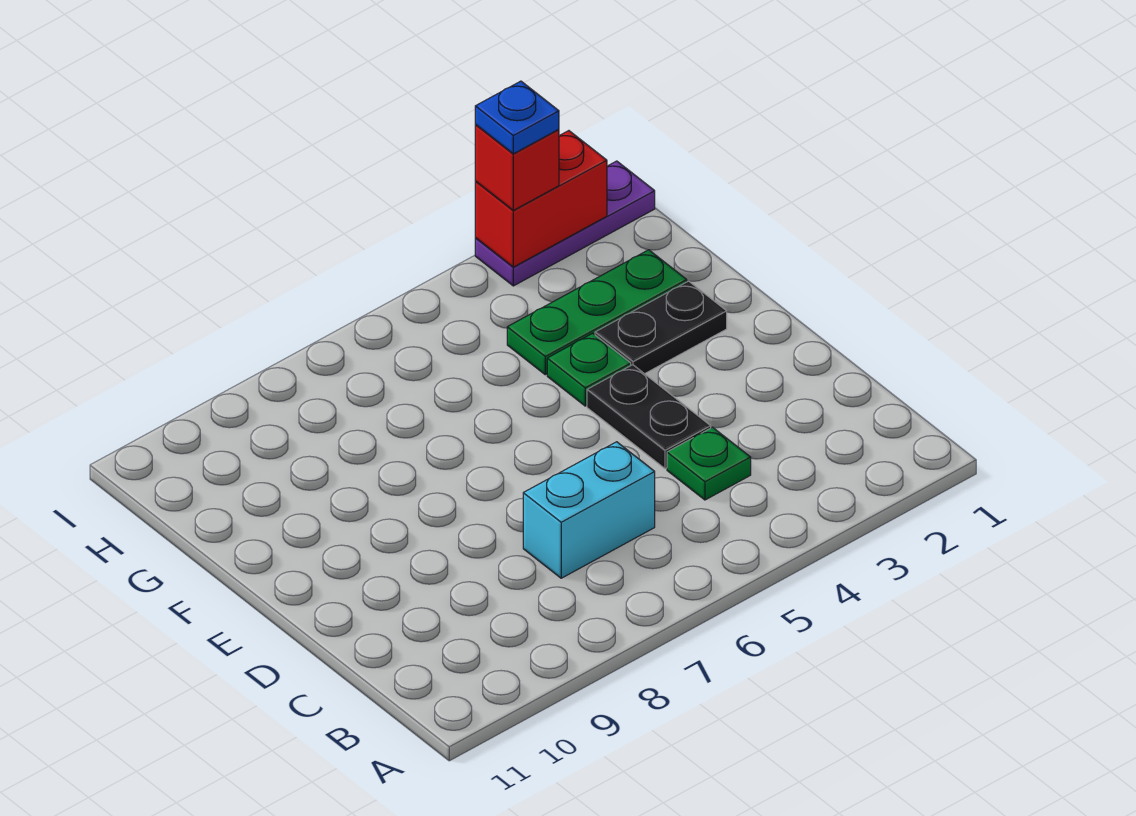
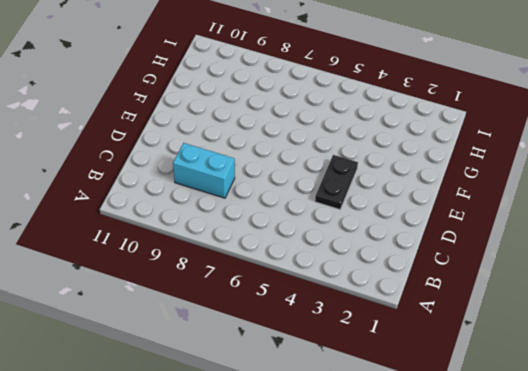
cyan 1x2 brick [173,143,235,198] -> cyan 1x2 brick moved to [523,442,655,578]
none -> green 1x1 plate [667,427,751,500]
none -> black 1x2 plate [595,281,727,374]

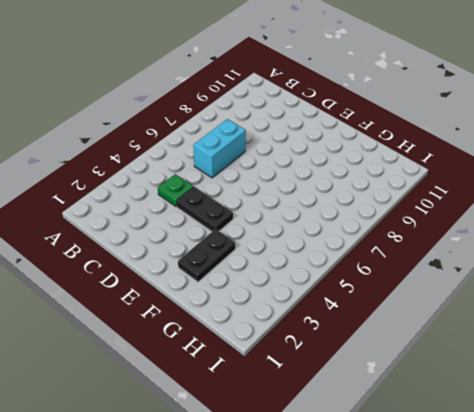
none -> green 1x1 plate [547,333,631,406]
none -> green 1x3 plate [507,250,687,375]

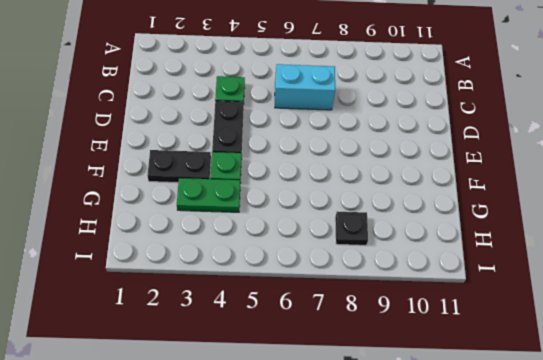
green 1x2 plate [177,178,240,212] -> green 1x3 plate [507,250,687,375]
black 1x1 plate [335,212,368,245] -> none
none -> purple 1x3 plate [475,161,655,286]
none -> red 1x2 brick [475,131,607,267]

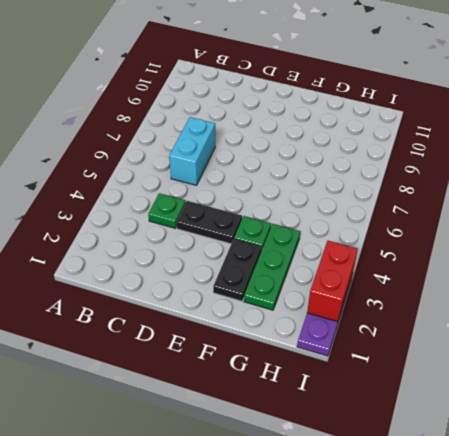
none -> red 1x1 brick [475,125,559,210]
none -> blue 1x1 plate [475,81,559,154]

